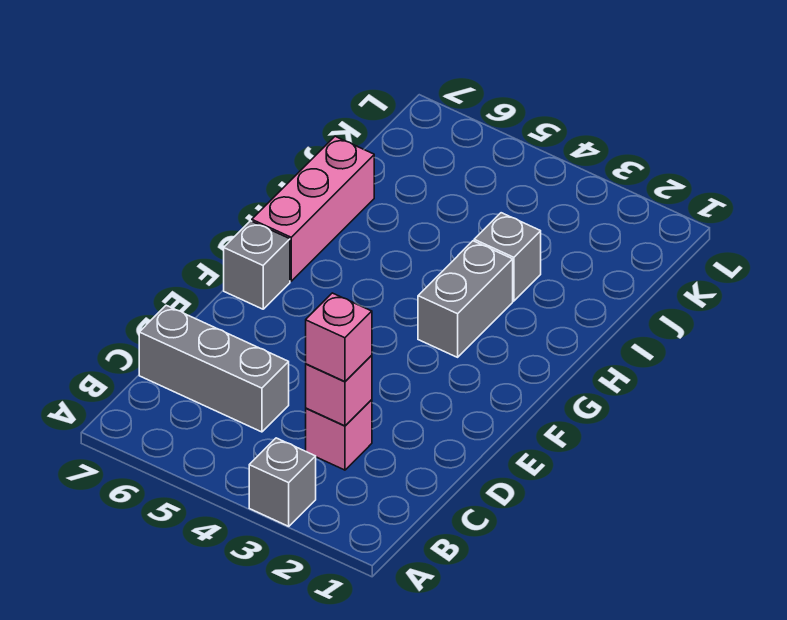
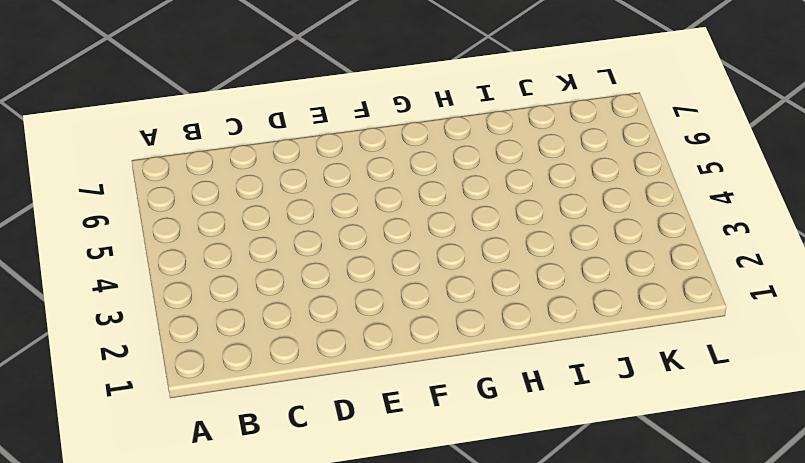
none -> grey 1x1 brick [249,438,316,526]
none -> pink 1x1 brick [306,400,372,470]

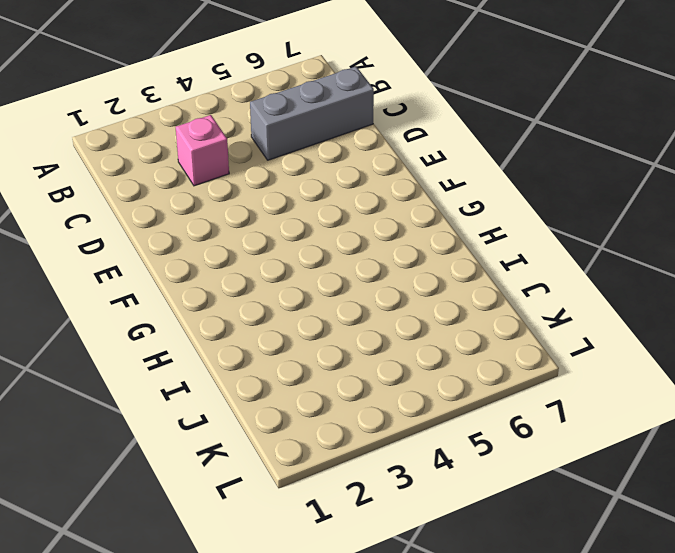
none -> grey 1x1 brick [249,438,316,526]
none -> grey 1x1 brick [224,221,290,309]

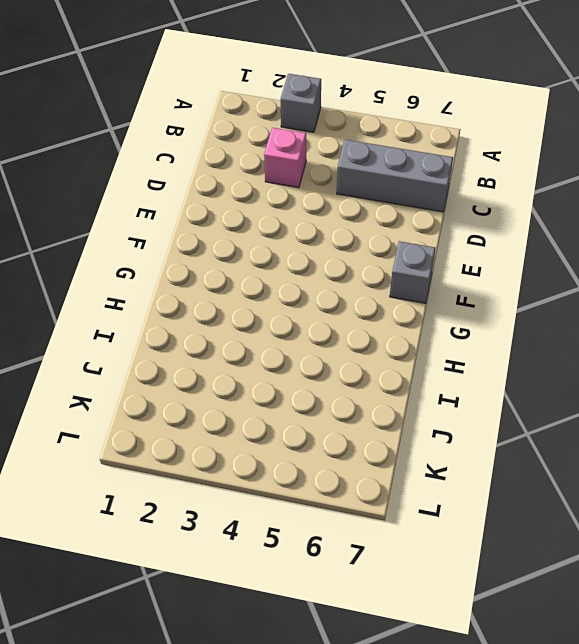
none -> grey 1x2 brick [418,241,513,357]
none -> pink 1x3 brick [252,136,374,281]

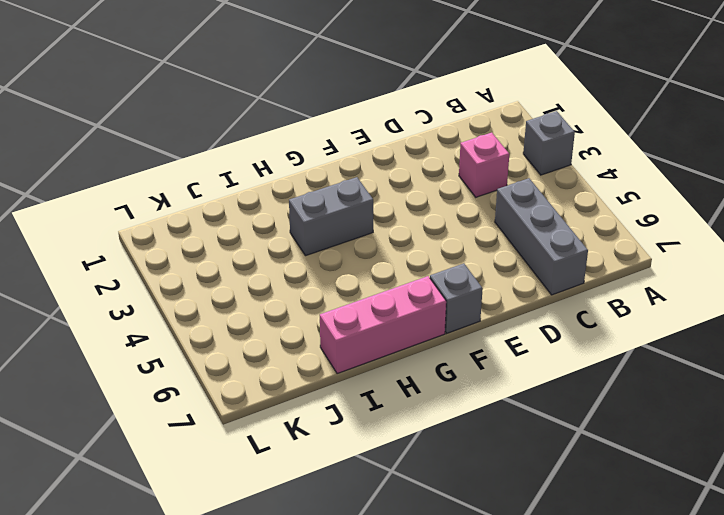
none -> grey 1x1 brick [474,213,541,301]
none -> pink 1x1 brick [306,355,372,426]

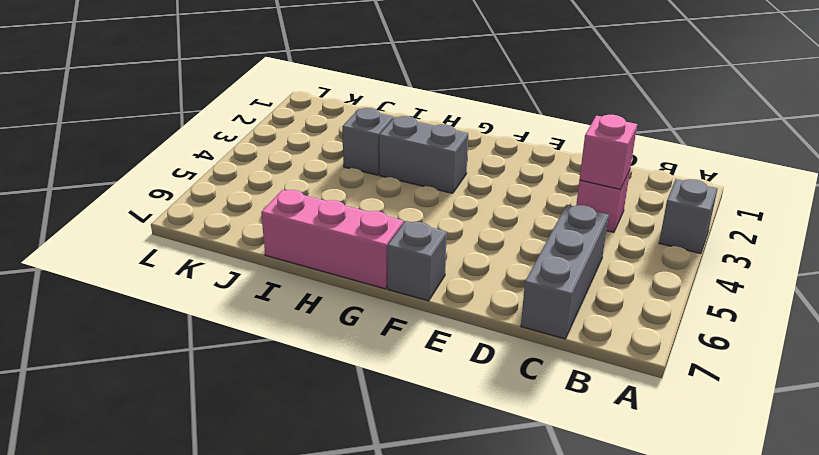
none -> pink 1x1 brick [306,293,372,382]

